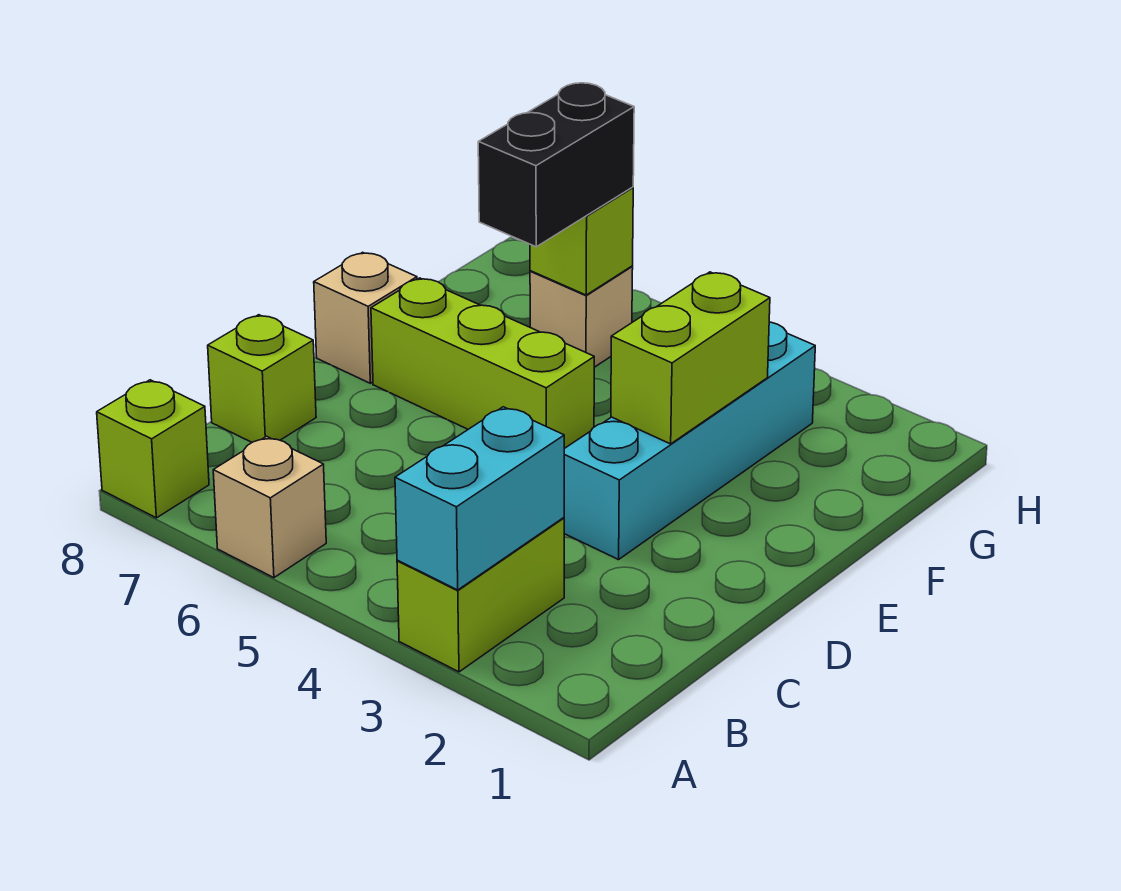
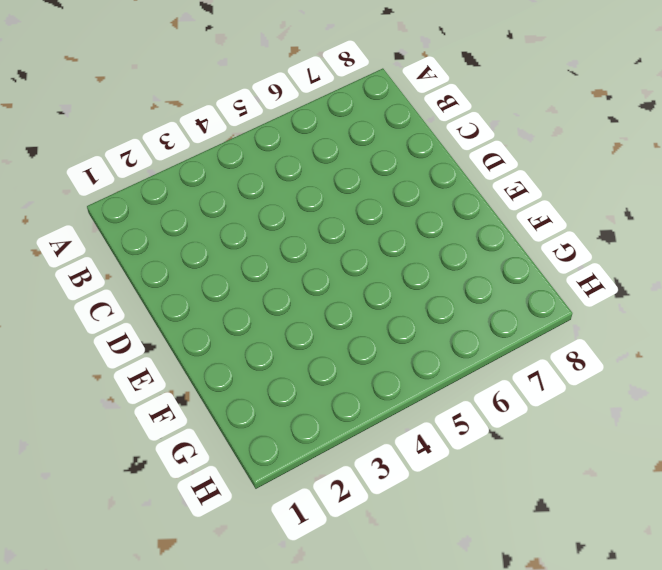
none -> lime 1x2 brick [397,518,564,672]
none -> tan 1x1 brick [213,436,326,578]
none -> lime 1x1 brick [97,380,209,518]

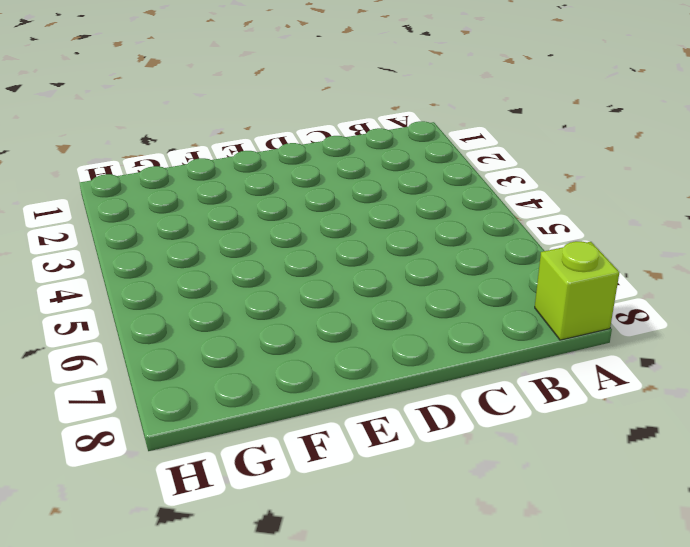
none -> lime 1x2 brick [397,518,564,672]
none -> tan 1x1 brick [213,436,326,578]
none -> lime 1x1 brick [208,315,316,442]

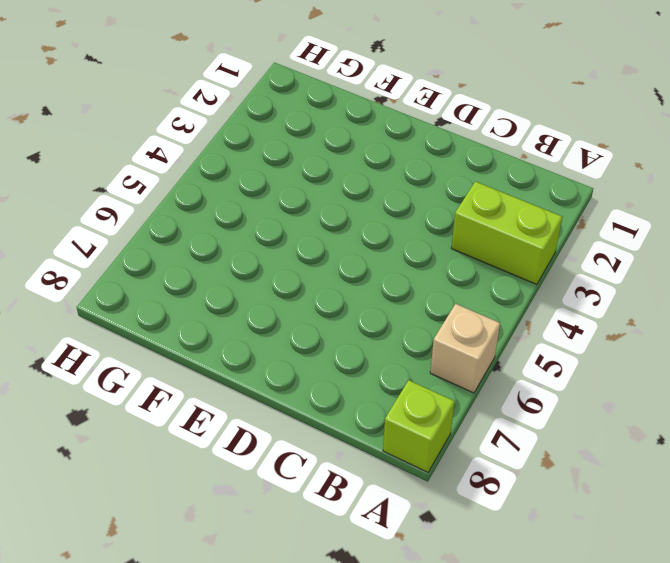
none -> lime 1x1 brick [208,315,316,442]
none -> cyan 1x4 brick [564,322,815,560]
none -> lime 1x3 brick [371,278,594,449]

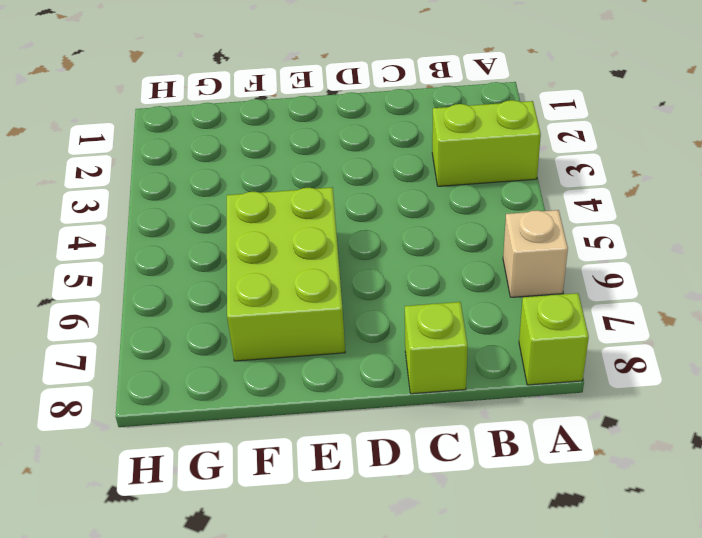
lime 2x3 brick [227,187,345,361] -> lime 1x3 brick [371,278,594,449]
none -> cyan 1x4 brick [564,322,815,560]
none -> tan 1x1 brick [314,252,417,383]
none -> tan 1x1 brick [530,266,633,367]

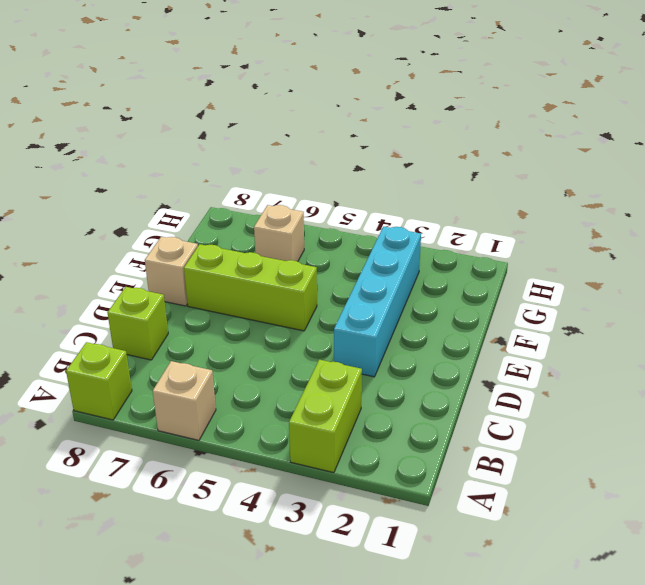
none -> cyan 1x2 brick [395,407,564,590]
none -> lime 1x2 brick [611,272,770,444]
none -> lime 1x1 brick [530,187,633,295]

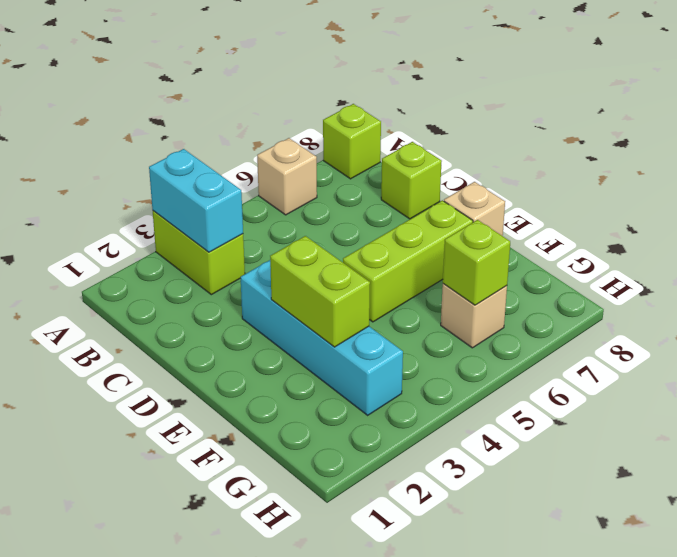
none -> black 1x2 brick [478,83,634,247]

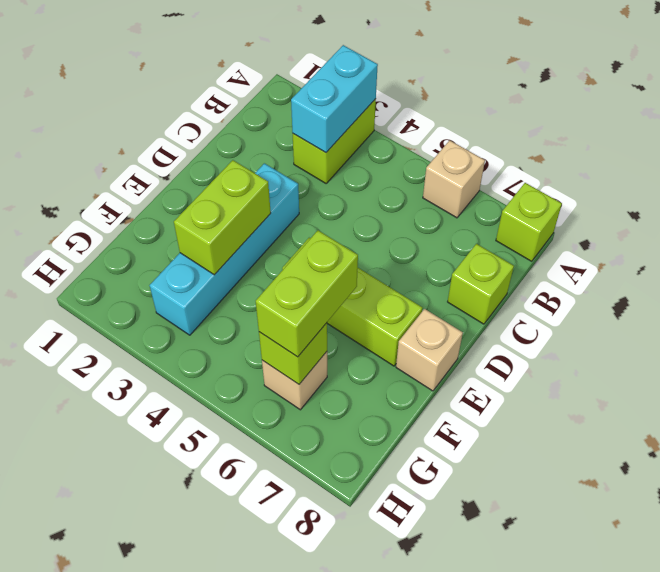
lime 1x2 brick [256,230,358,357] -> black 1x2 brick [478,83,634,247]

